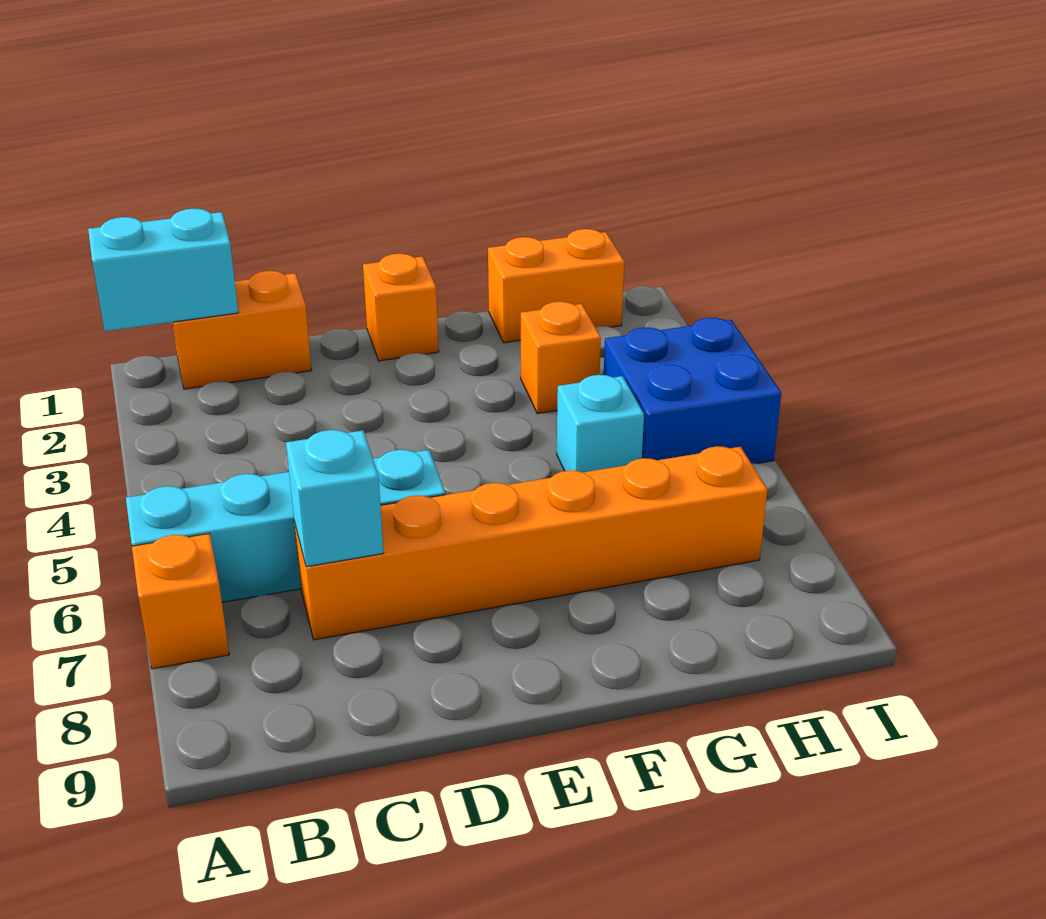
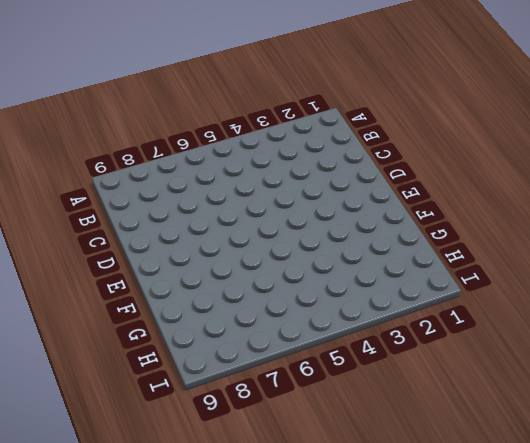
none -> cyan 1x4 brick [126,450,445,602]
none -> orange 1x1 brick [132,533,229,669]

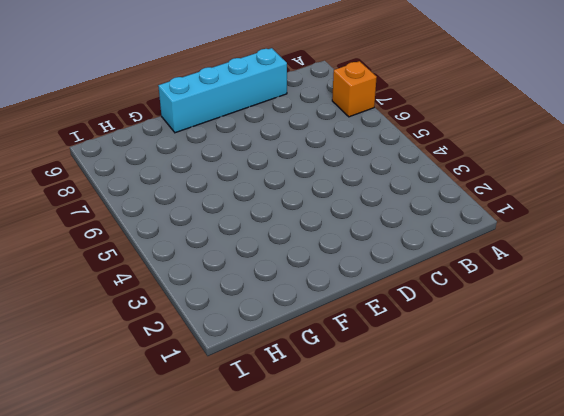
cyan 1x4 brick [158,48,287,133] -> cyan 1x4 brick moved to [126,450,445,602]
none -> orange 1x2 brick [173,271,312,389]
none -> orange 1x6 brick [294,446,767,640]

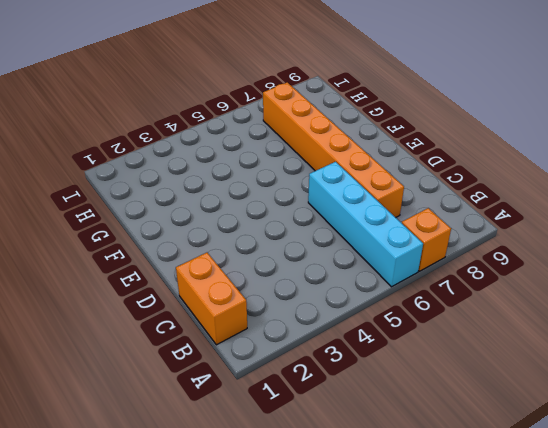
none -> orange 1x1 brick [363,254,439,361]
none -> orange 1x2 brick [488,229,624,343]

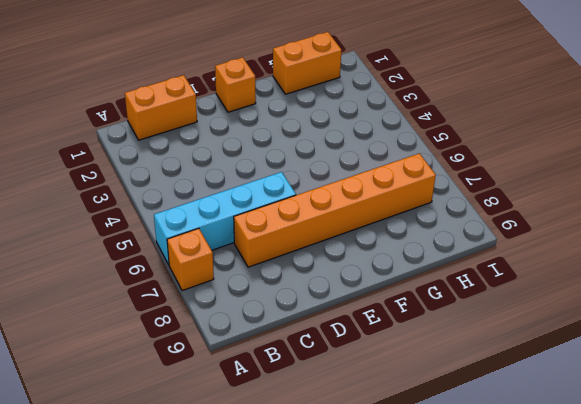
none -> orange 1x1 brick [521,302,601,414]
none -> cyan 1x1 brick [557,375,644,472]

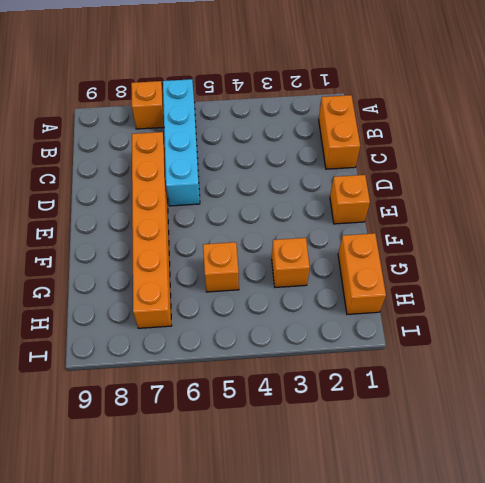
orange 1x1 brick [203,242,239,292] -> cyan 1x1 brick [557,375,644,472]
none -> blue 2x2 brick [604,318,781,464]
none -> cyan 1x2 brick [88,208,239,331]

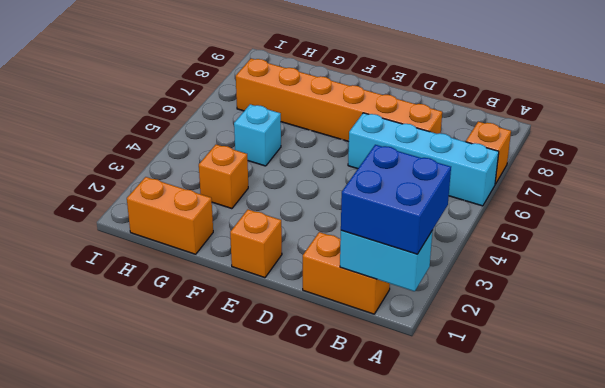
blue 2x2 brick [341,145,451,254] -> blue 2x2 brick moved to [604,318,781,464]
none -> cyan 1x1 brick [286,430,384,567]

